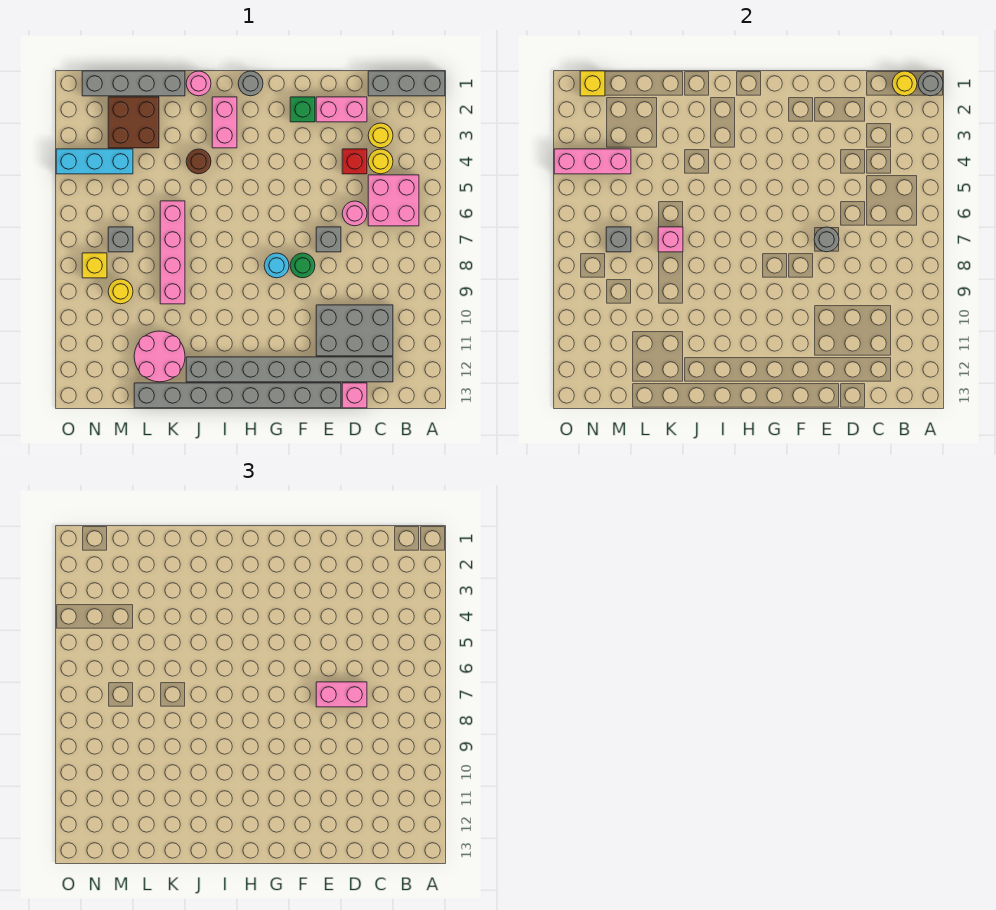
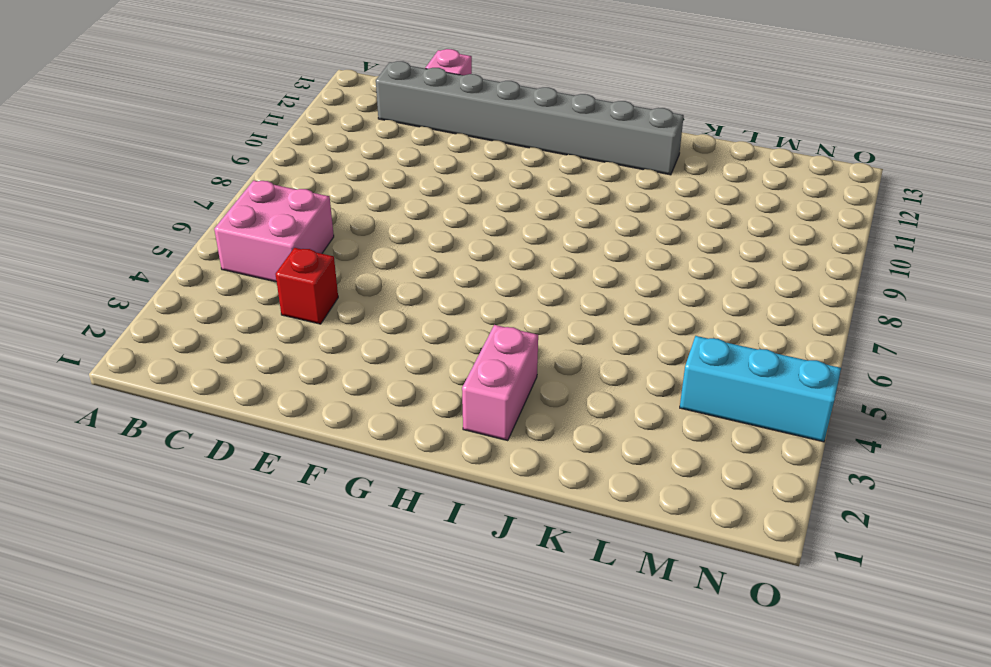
none -> grey 1x3 brick [368,71,445,96]
none -> yellow 1x1 round brick [368,123,393,148]
none -> yellow 1x1 round brick [368,149,393,174]
none -> grey 2x3 brick [316,305,393,356]

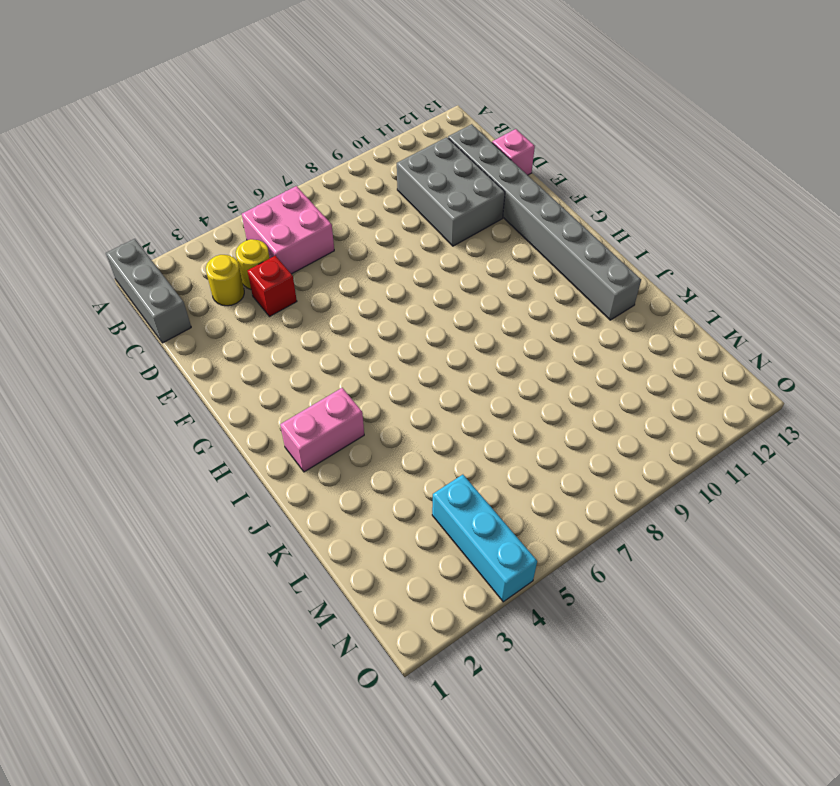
none -> pink 1x2 brick [316,97,367,122]
none -> pink 1x1 round brick [342,201,367,226]
none -> grey 1x1 brick [316,227,341,252]
none -> grey 1x8 brick [134,383,341,408]

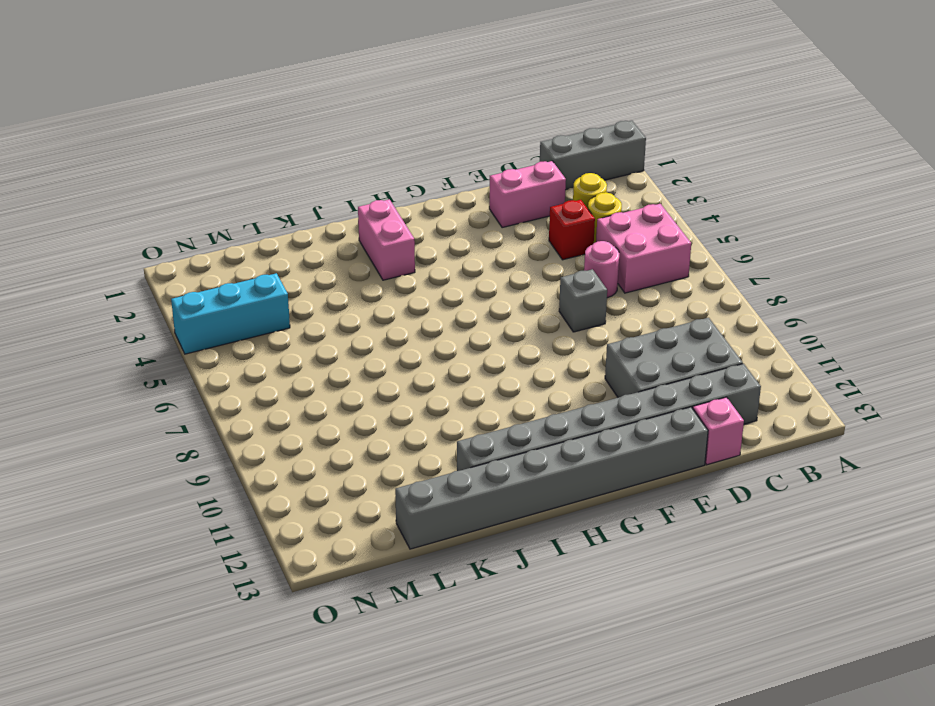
none -> green 1x1 brick [290,97,315,122]
none -> green 1x1 round brick [290,253,315,278]
none -> cyan 1x1 round brick [264,253,289,278]
none -> grey 1x1 round brick [238,71,263,96]

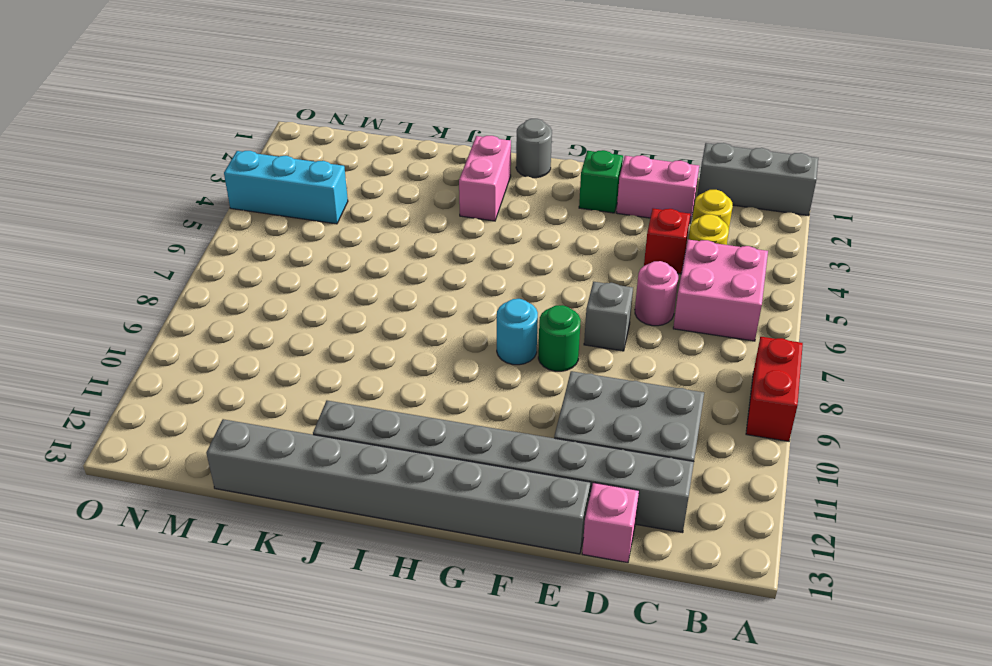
red 1x2 brick [746,337,803,441] -> none
none -> pink 1x1 round brick [186,71,211,96]
none -> brown 1x1 round brick [186,149,211,174]
none -> grey 1x4 brick [82,71,185,96]
none -> pink 1x4 brick [160,201,185,304]

